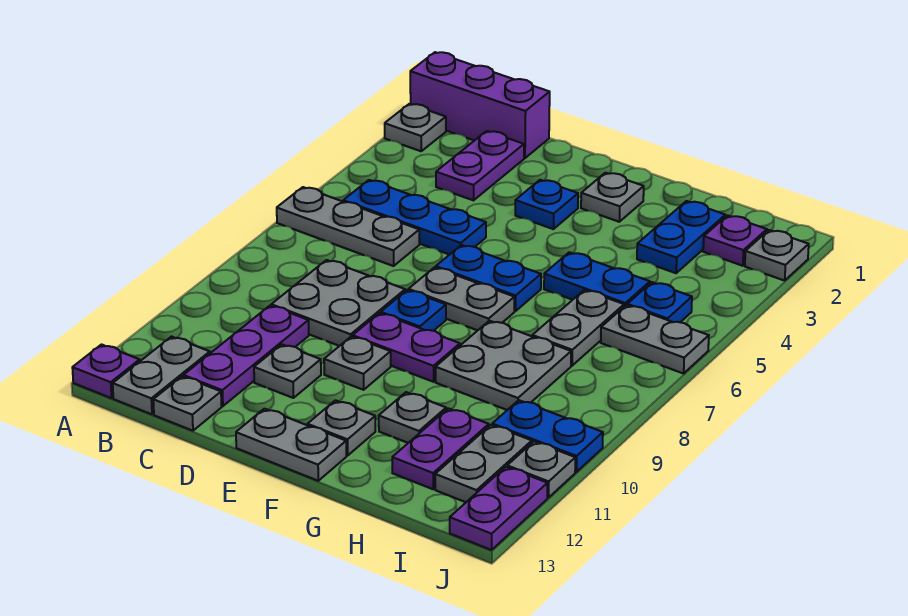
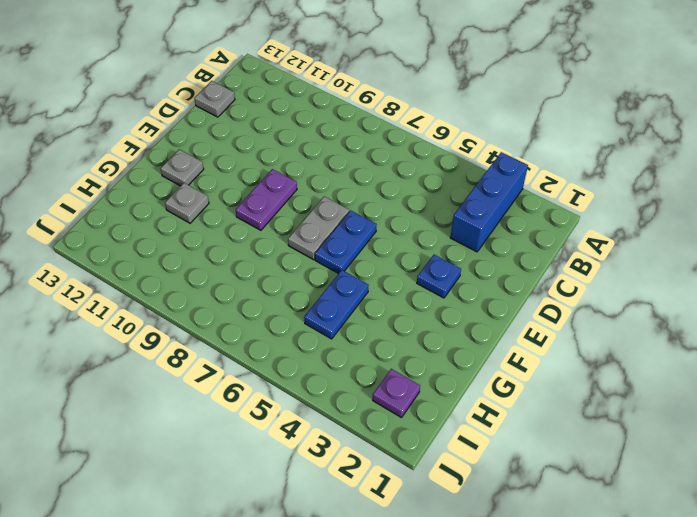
blue 1x3 brick [450,152,528,252] -> purple 1x2 plate [436,131,524,200]
none -> purple 1x3 brick [410,52,550,158]
none -> grey 1x1 plate [385,104,446,151]
none -> grey 1x3 plate [277,187,419,266]
none -> purple 1x1 plate [72,345,140,398]

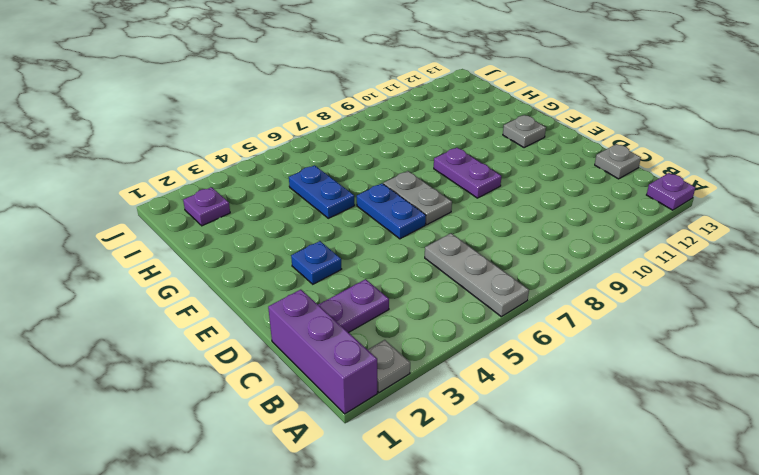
none -> blue 1x3 plate [343,180,486,255]
none -> grey 1x2 plate [113,337,210,414]
none -> grey 2x2 plate [271,260,405,346]
none -> purple 1x3 plate [184,306,309,406]

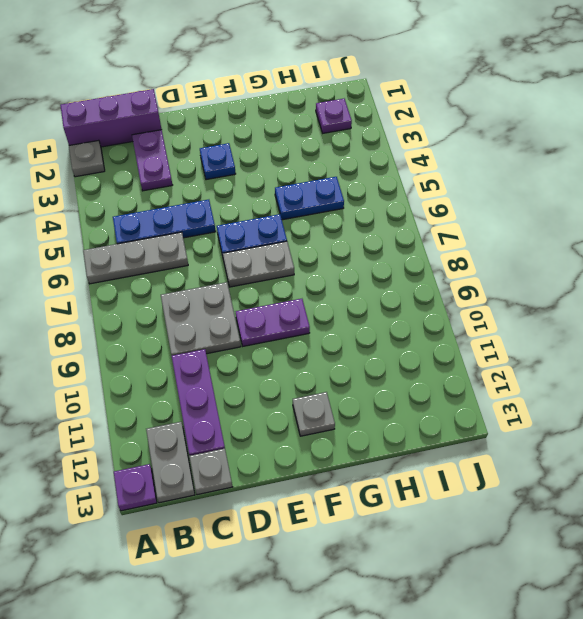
none -> grey 1x1 plate [254,344,321,398]
none -> blue 1x1 plate [381,290,446,331]
none -> grey 1x1 plate [324,336,391,390]
none -> grey 1x2 plate [236,409,346,481]

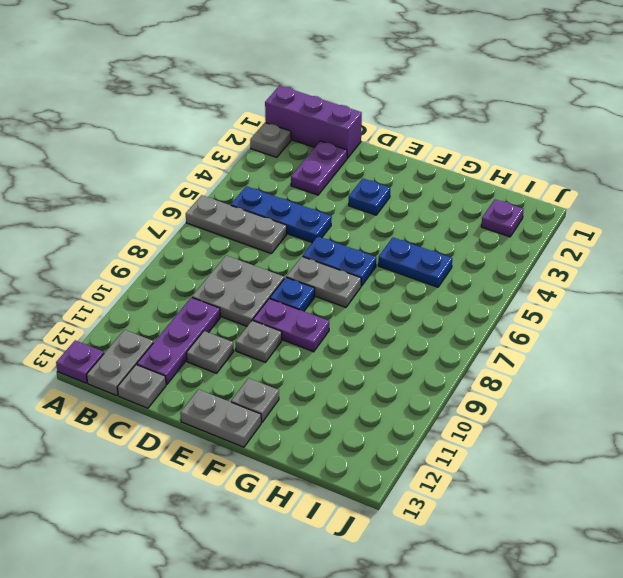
none -> grey 1x1 plate [581,173,644,222]
none -> grey 2x2 plate [436,321,571,410]
none -> grey 1x1 plate [379,392,446,443]
none -> blue 1x2 plate [637,201,725,273]

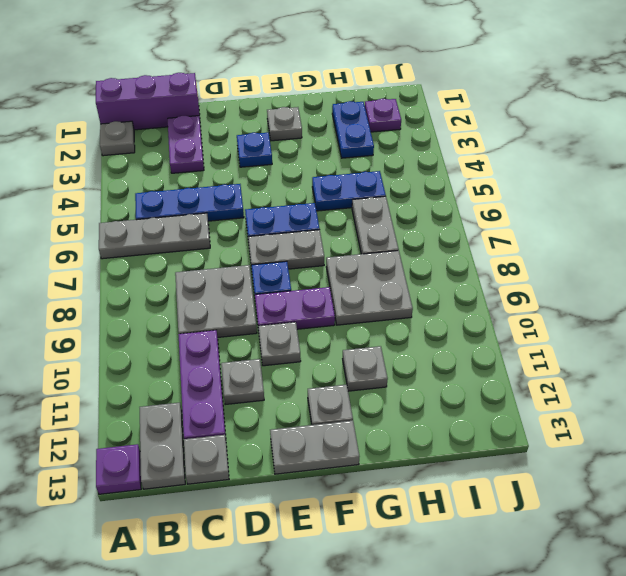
none -> purple 1x2 plate [392,408,489,489]
none -> blue 1x1 plate [627,282,692,322]
none -> grey 1x2 plate [601,305,709,373]
none -> blue 1x2 plate [492,400,603,472]

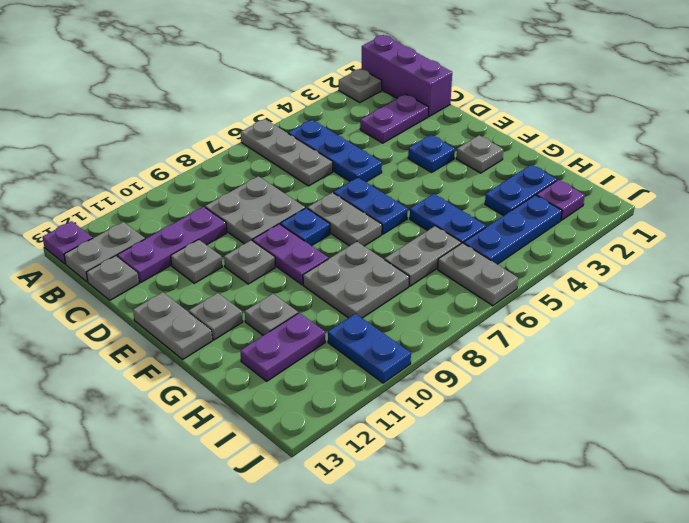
blue 1x3 plate [464,195,562,264] -> blue 1x1 plate [627,282,692,322]
none -> grey 1x2 plate [435,425,532,502]
none -> grey 1x1 plate [745,230,809,281]
none -> grey 1x1 plate [507,441,575,498]
none -> purple 1x2 plate [450,467,547,550]

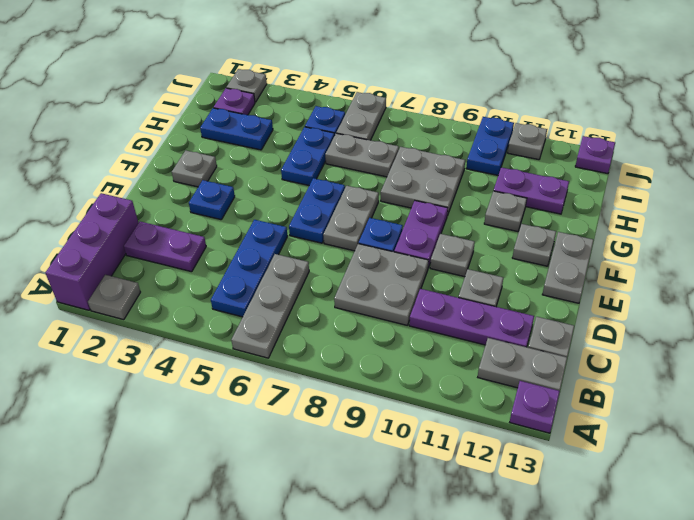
purple 1x1 plate [575,136,615,174] -> purple 1x2 plate [450,467,547,550]
none -> grey 1x2 plate [435,425,532,502]

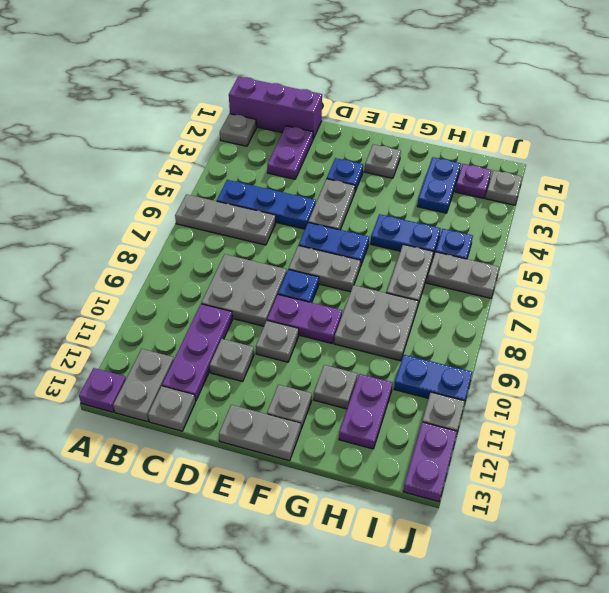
grey 1x2 plate [308,179,355,230] -> grey 1x2 plate moved to [435,425,532,502]

